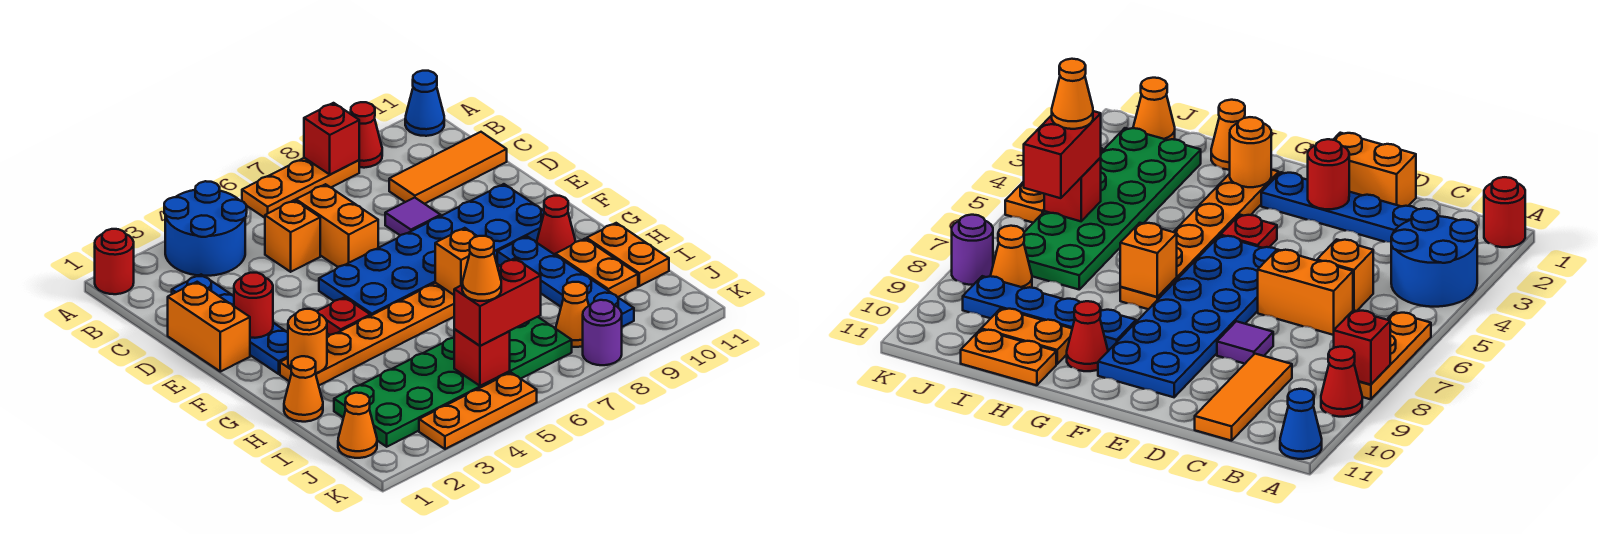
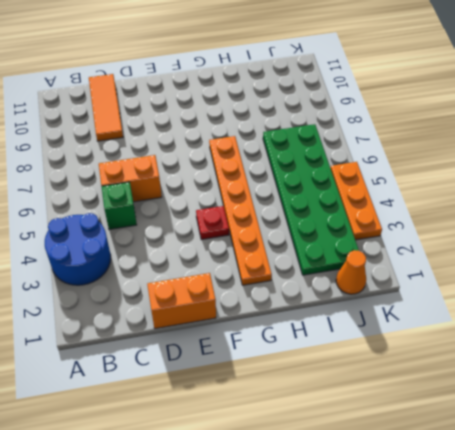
green 1x1 brick [102,182,137,229] -> orange 1x1 brick [265,200,320,272]
none -> red 1x1 round brick [95,229,134,294]
none -> orange 1x3 plate [242,158,359,218]
none -> red 1x1 cone [351,102,382,168]
none -> blue 1x1 cone [405,71,444,136]

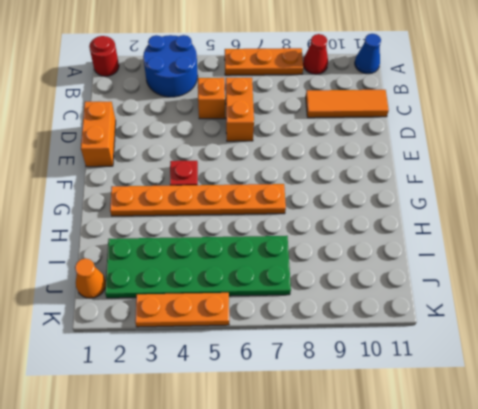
none -> blue 1x4 plate [172,274,288,374]
none -> purple 1x1 tile [385,198,441,235]
none -> blue 2x6 plate [319,184,544,316]
none -> blue 1x4 plate [497,236,634,327]

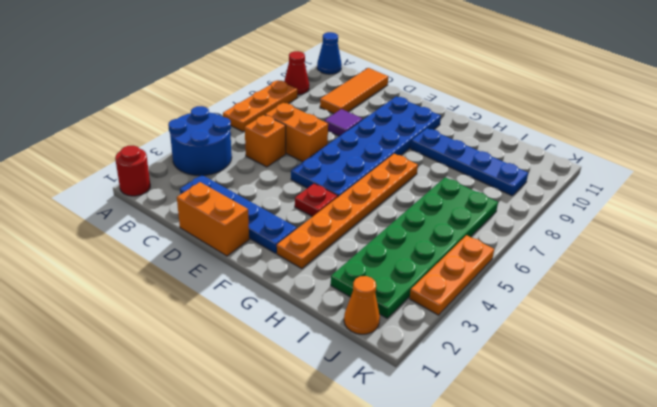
none -> red 1x1 cone [537,196,576,255]
none -> orange 1x1 cone [284,356,323,422]
none -> orange 1x2 plate [556,239,638,297]
none -> orange 1x2 plate [587,223,669,286]

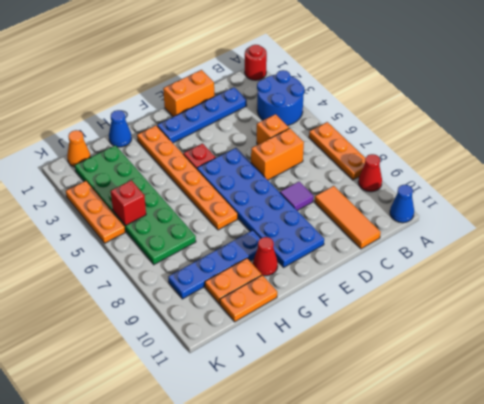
blue 1x1 cone [109,110,132,147] -> orange 1x1 cone [284,356,323,422]
none -> orange 1x1 cone [556,282,589,347]
none -> purple 1x1 round brick [583,300,622,365]
none -> red 1x1 brick [304,103,359,174]
none -> red 1x1 round brick [234,273,273,338]

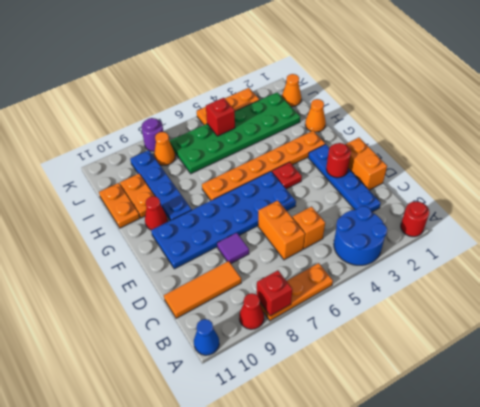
none -> orange 1x1 round brick [288,309,327,373]
none -> orange 1x1 brick [435,228,477,295]
none -> red 1x2 brick [454,258,541,346]
none -> orange 1x1 cone [462,236,501,301]

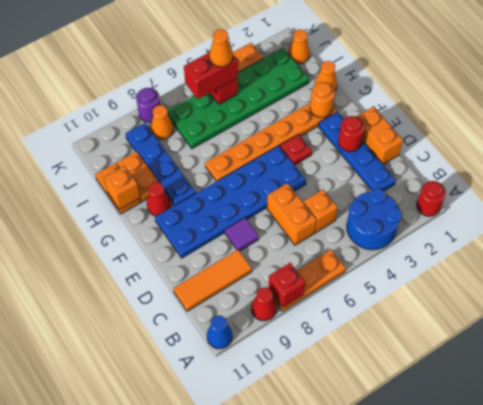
orange 1x1 brick [104,166,140,210] -> orange 1x1 brick moved to [435,228,477,295]

